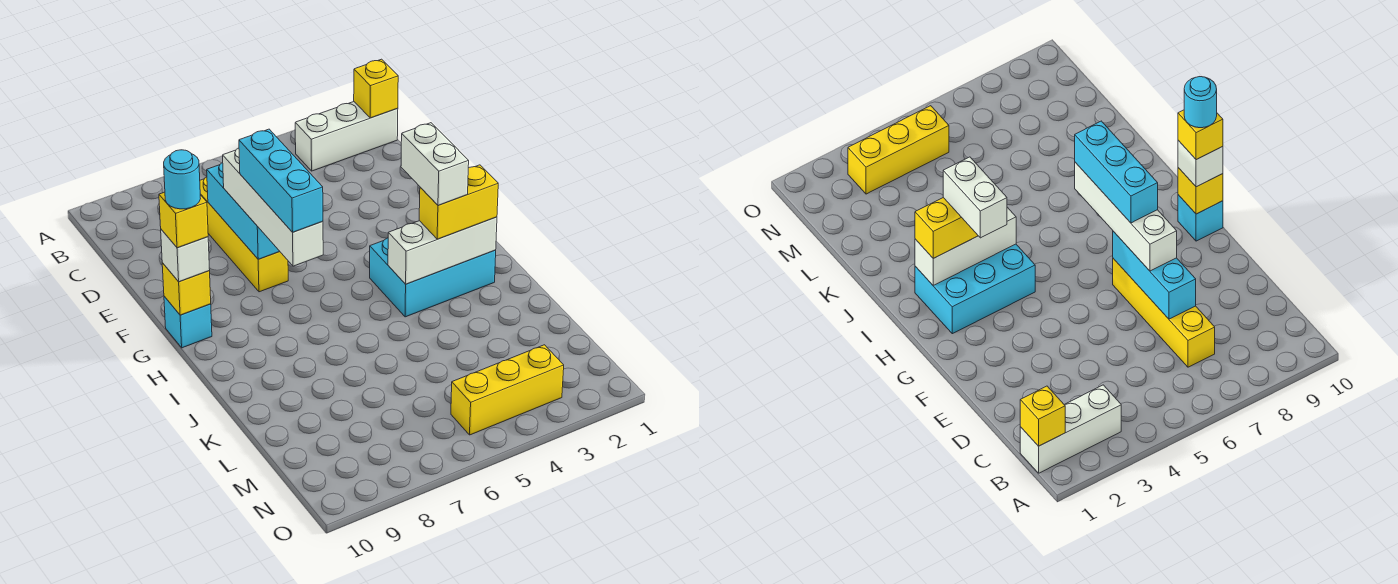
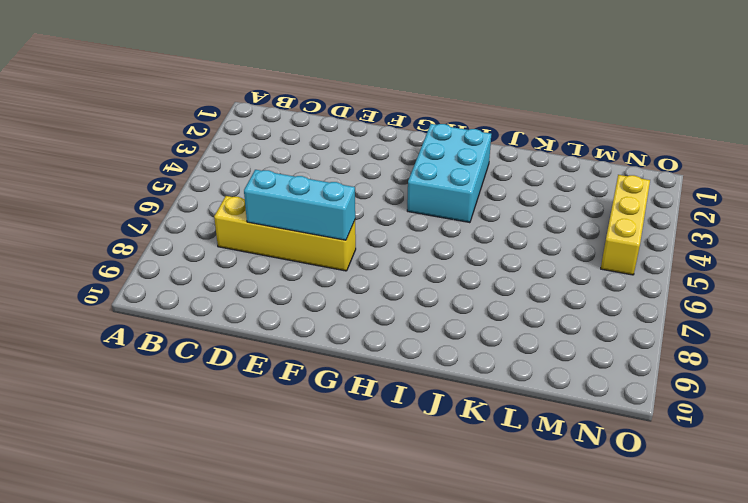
none -> white 1x3 brick [295,102,398,171]
none -> cyan 1x1 brick [164,296,212,348]
none -> yellow 1x1 brick [354,59,398,118]

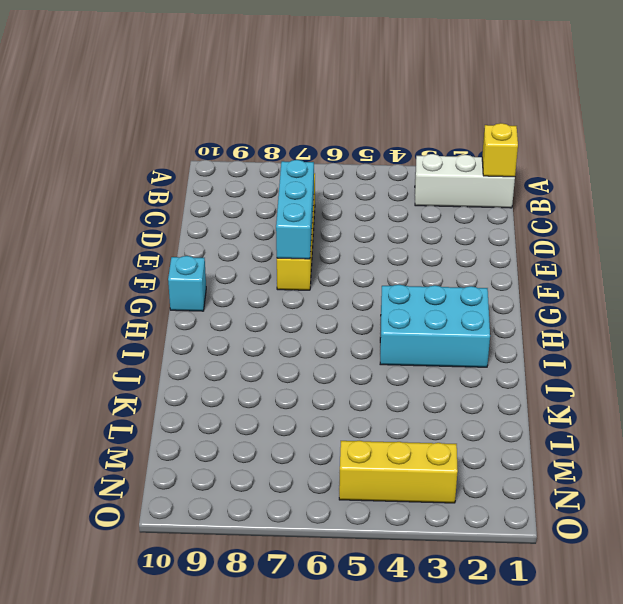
none -> yellow 1x1 brick [162,263,211,315]
none -> white 1x3 brick [388,217,497,284]
none -> white 1x4 brick [223,148,323,266]

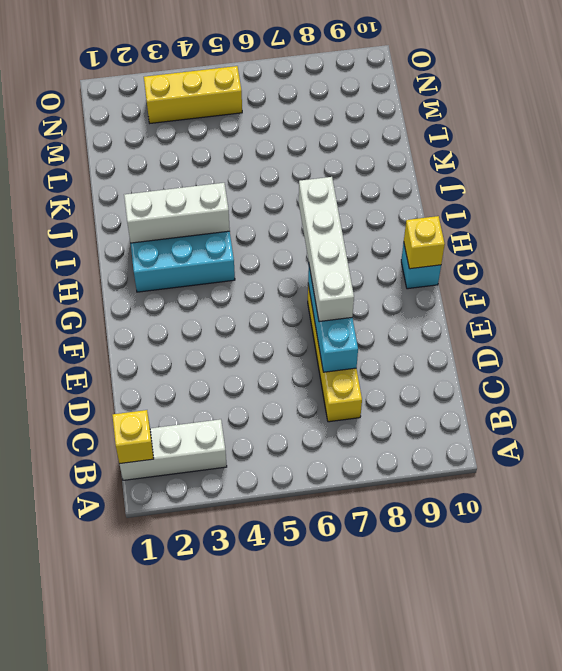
none -> white 1x1 brick [161,230,210,282]
none -> yellow 1x2 brick [419,165,498,239]
none -> cyan 1x3 brick [239,129,323,232]

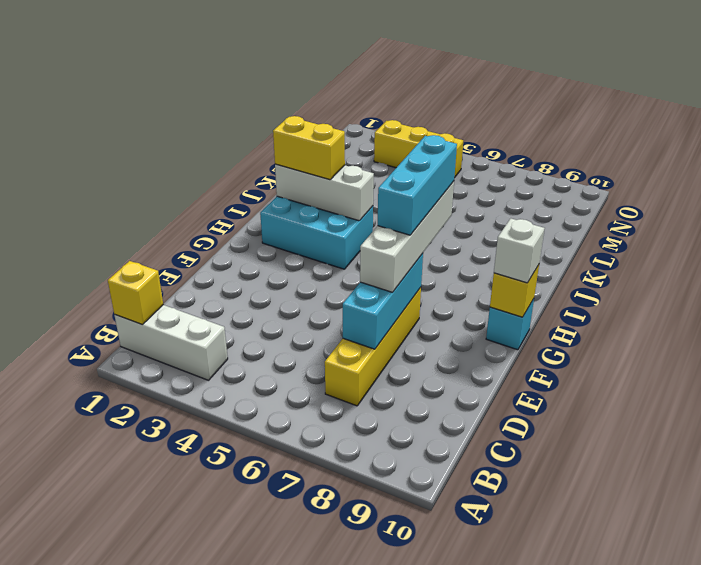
none -> yellow 1x1 brick [159,192,208,248]
none -> white 1x2 brick [401,123,469,205]
none -> cyan 1x1 round brick [164,150,200,209]

